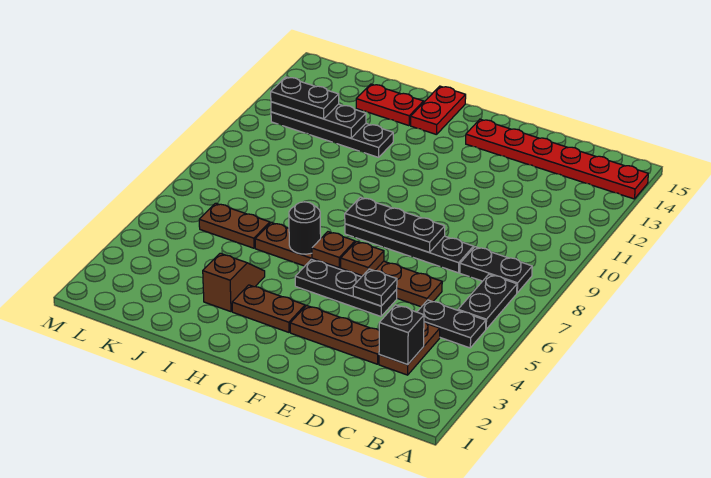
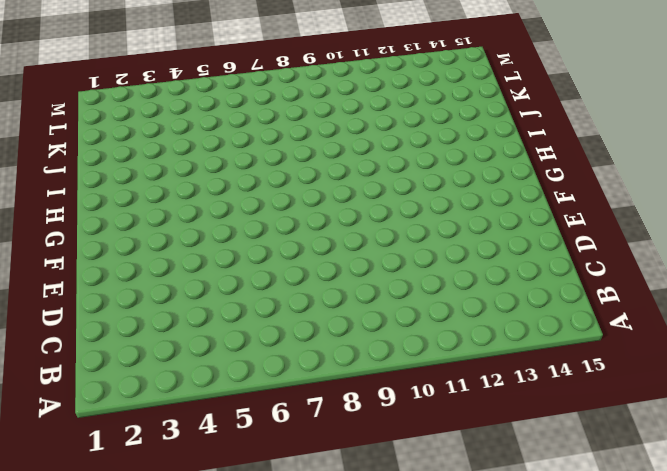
none -> red 1x6 plate [466,119,648,199]
none -> black 1x2 plate [417,300,486,348]
none -> black 1x2 plate [458,274,517,329]

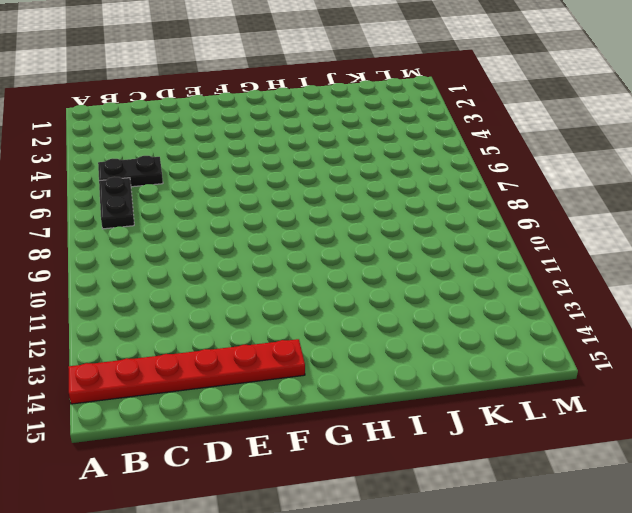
none -> black 1x2 plate [460,247,532,293]
none -> brown 1x2 plate [379,322,440,375]
none -> brown 1x3 plate [290,305,379,364]

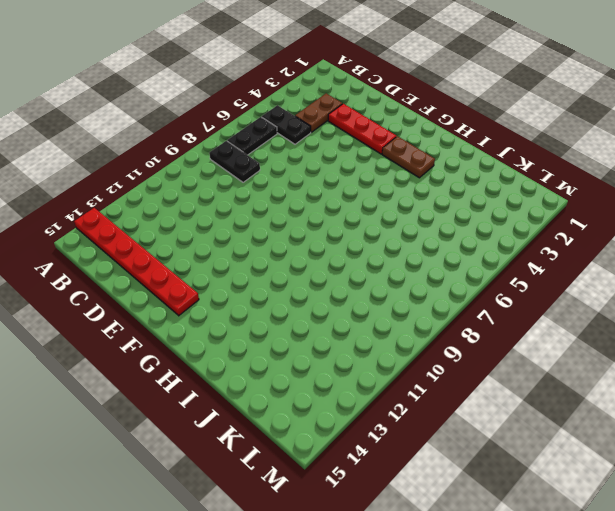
red 1x3 plate [328,104,396,154] -> brown 1x3 plate [290,305,379,364]
none -> brown 1x6 plate [255,223,442,307]
none -> black 1x4 plate [345,224,474,273]
none -> black 1x3 plate [295,259,397,316]

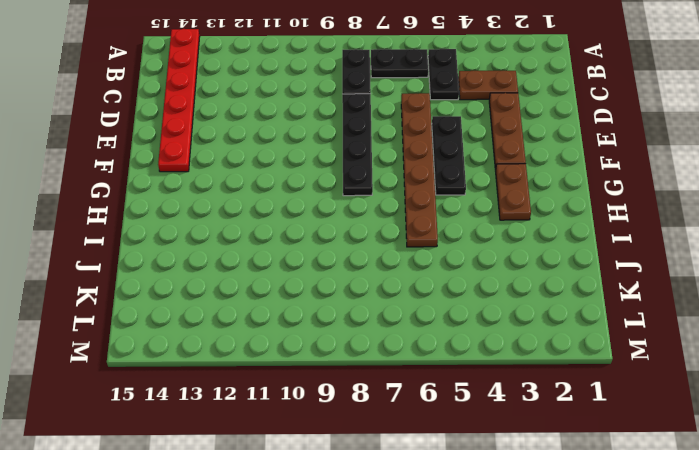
none -> red 1x2 plate [411,86,466,135]
none -> brown 1x2 slope [203,253,265,312]
none -> black 1x4 plate [271,112,393,157]

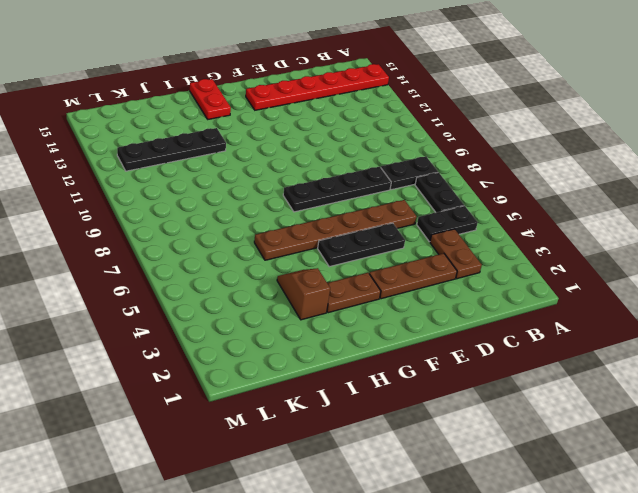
none -> red 1x2 plate [356,84,424,126]
none -> brown 1x2 plate [199,203,270,248]
none -> black 1x1 brick [379,305,424,365]

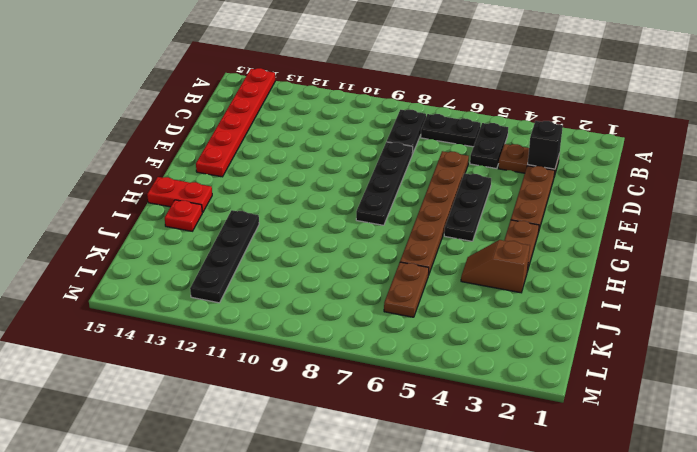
red 1x1 plate [165,200,203,231] -> red 1x2 plate [356,84,424,126]
none -> black 1x1 plate [353,269,397,306]
none -> black 1x3 plate [345,197,445,252]
none -> brown 1x1 plate [341,241,384,276]

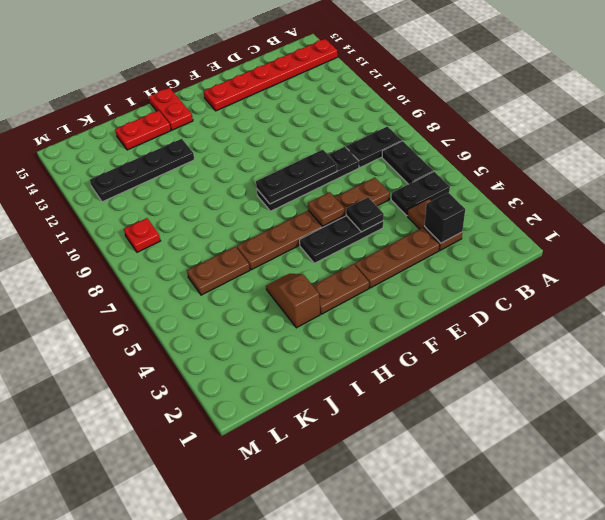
red 1x1 plate [124,218,160,252] -> none
none -> brown 1x1 plate [312,232,355,268]
none -> black 1x1 round brick [289,202,321,254]
none -> black 1x3 plate [271,102,366,138]

